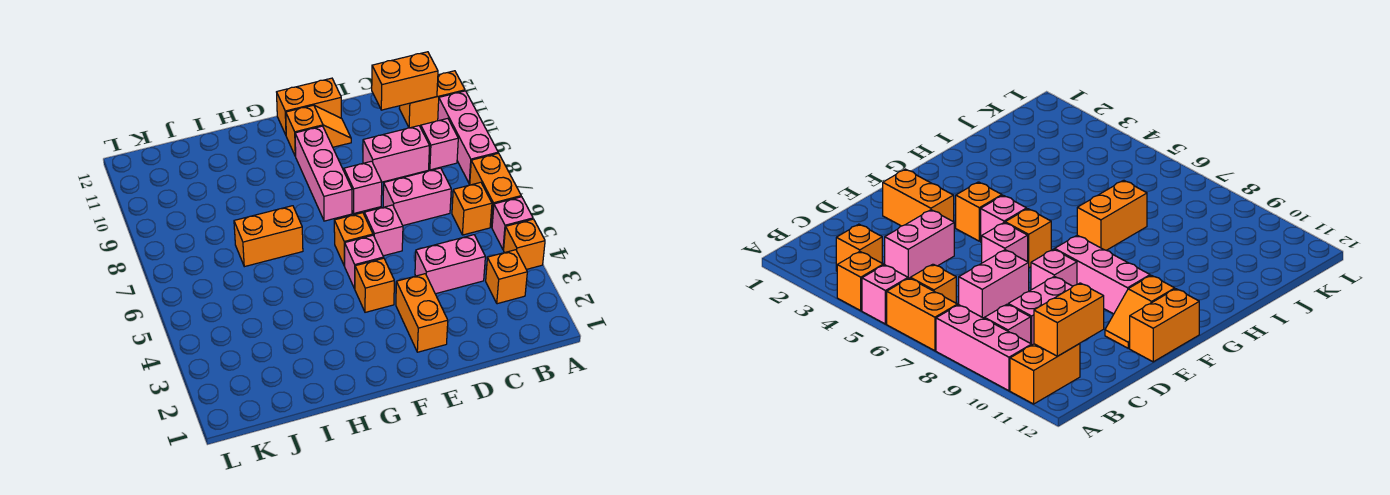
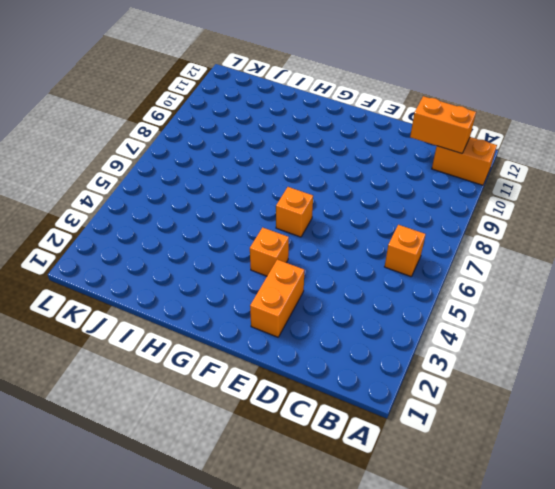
none -> orange 1x1 brick [504,219,545,269]
none -> pink 1x1 brick [492,197,533,250]
none -> orange 1x2 brick [470,153,521,227]

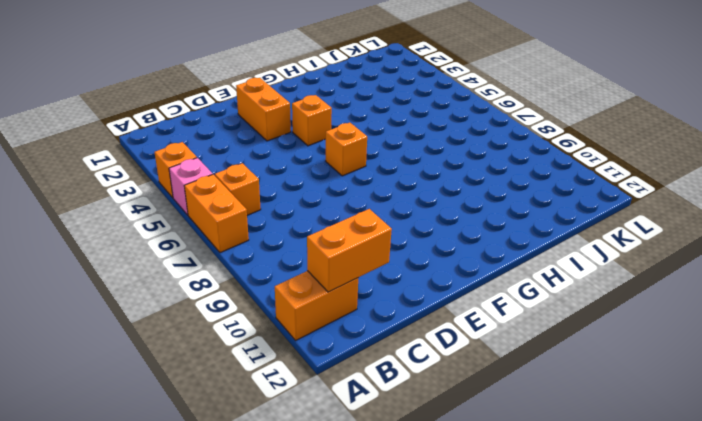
none -> pink 1x3 brick [438,91,498,184]
none -> orange 1x1 brick [486,250,527,304]
none -> pink 1x1 brick [421,118,458,170]

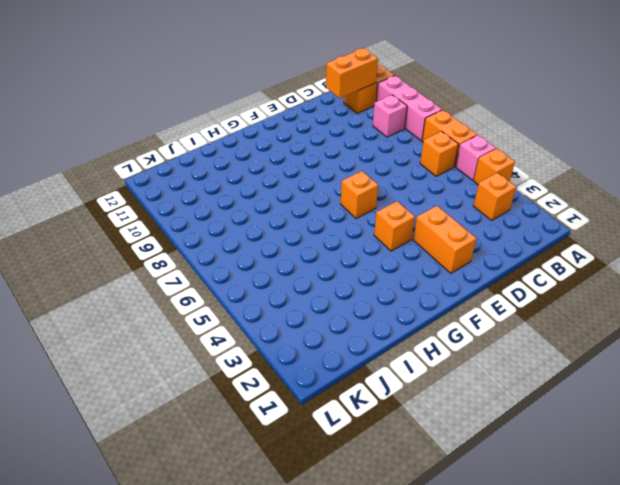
none -> pink 1x2 brick [415,235,485,294]
none -> pink 1x2 brick [383,168,451,225]
none -> pink 1x2 brick [363,126,430,182]

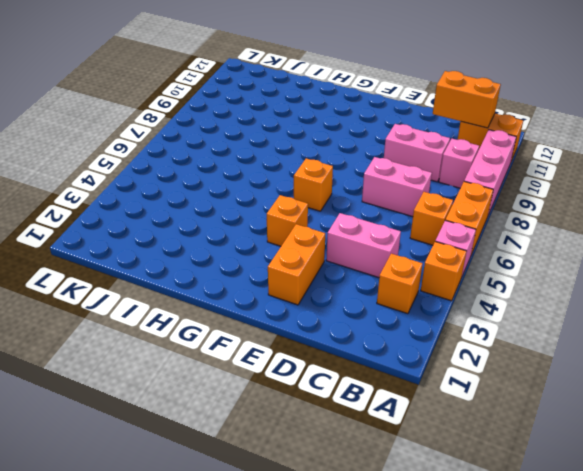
none -> pink 1x1 brick [364,205,403,256]
none -> pink 1x1 brick [344,161,382,213]
none -> orange 1x2 slope [286,105,351,156]

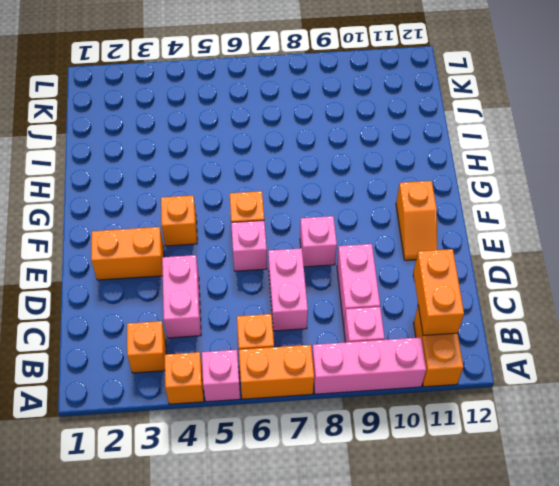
none -> orange 1x2 brick [277,78,341,135]
none -> pink 1x1 brick [345,235,384,289]
none -> pink 1x3 brick [295,126,352,221]

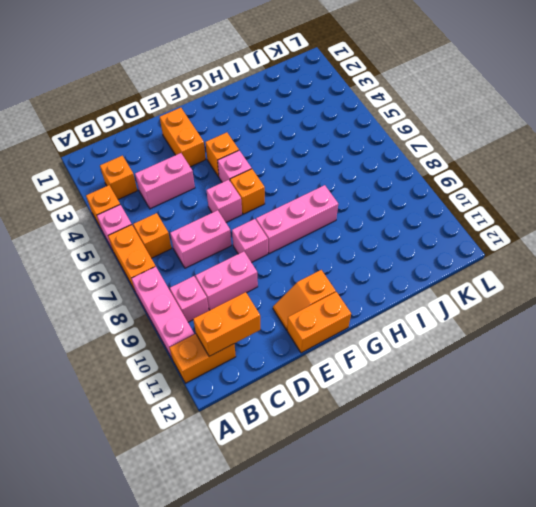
pink 1x3 brick [256,185,338,254] -> pink 1x3 brick turned to [295,126,352,221]
none -> orange 1x2 brick [234,206,303,267]

